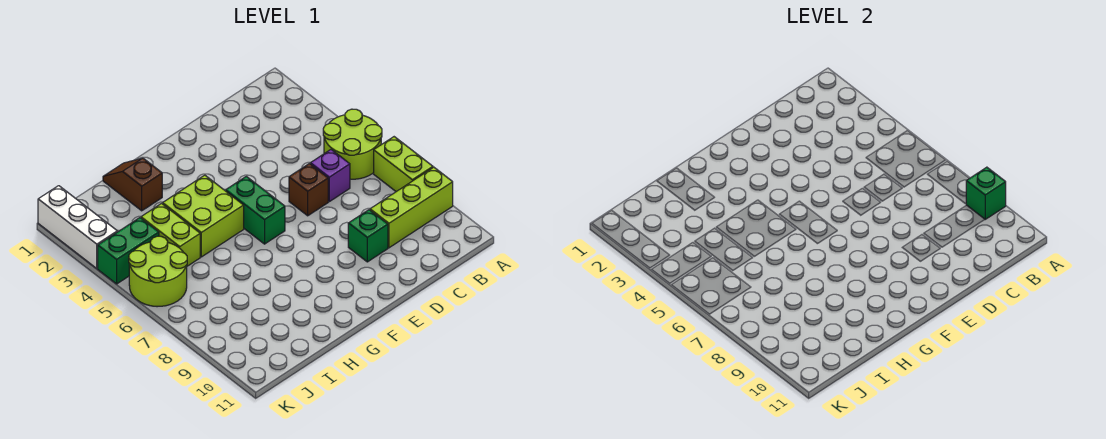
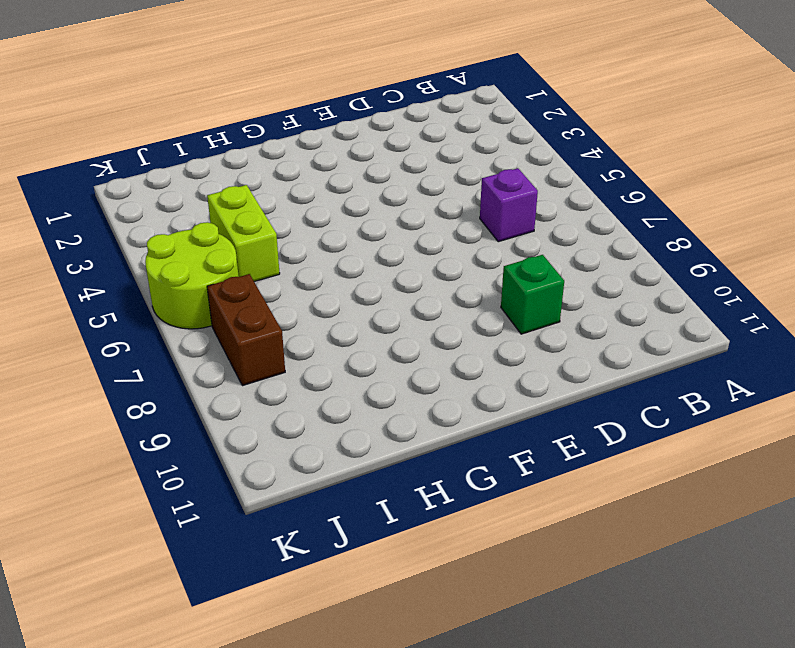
brown 1x2 brick [207,274,285,386] -> none
none -> lime 2x2 round brick [323,109,382,179]
none -> lime 1x2 brick [374,137,433,192]
none -> lime 1x3 brick [370,167,453,248]

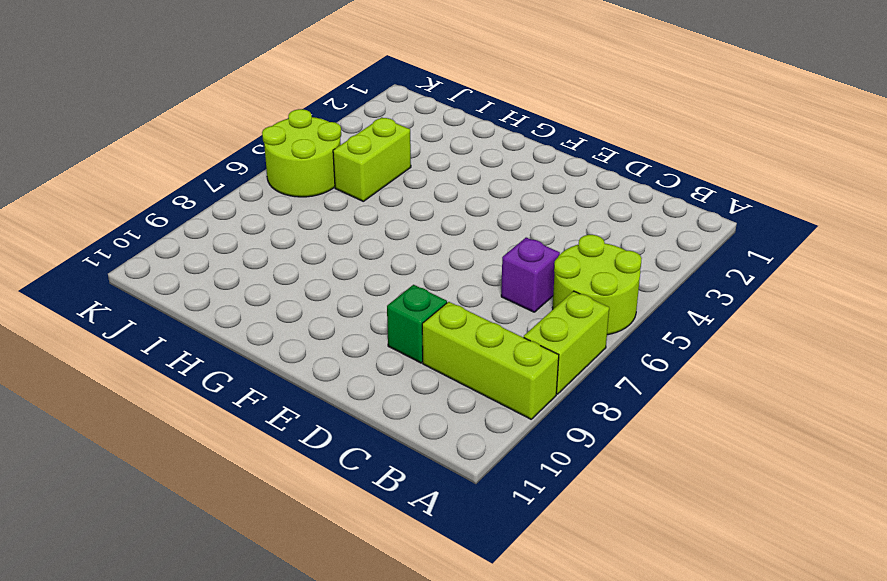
none -> brown 1x1 brick [289,164,328,216]
none -> green 1x2 brick [226,176,285,244]
none -> lime 2x2 brick [163,175,244,257]

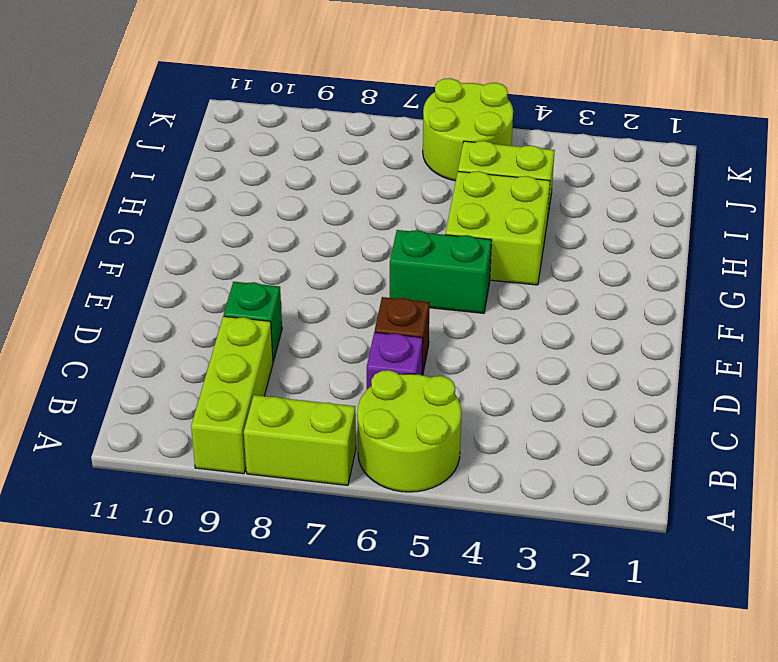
none -> brown 1x2 slope [103,158,162,211]
none -> green 1x2 brick [98,218,159,284]
none -> white 1x3 brick [38,186,117,268]

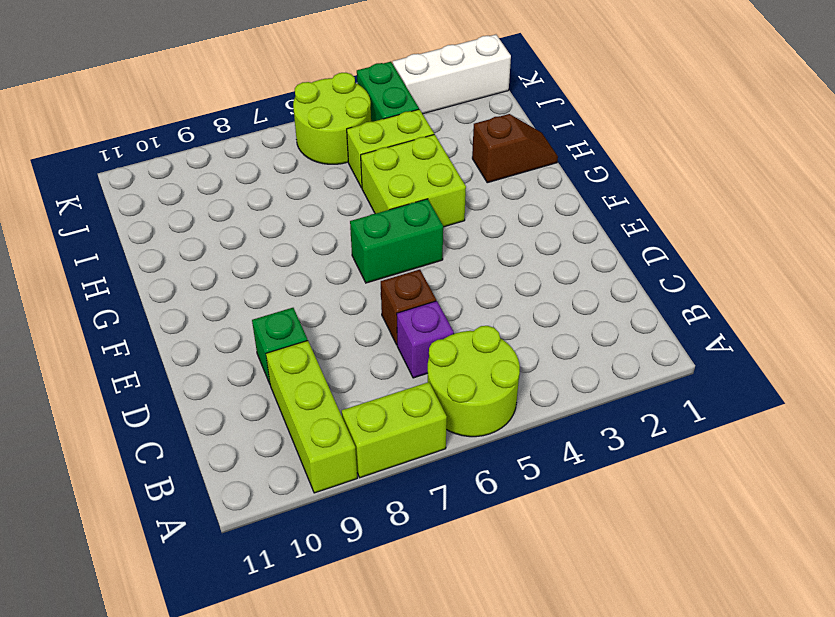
none -> green 1x1 brick [966,167,1006,219]

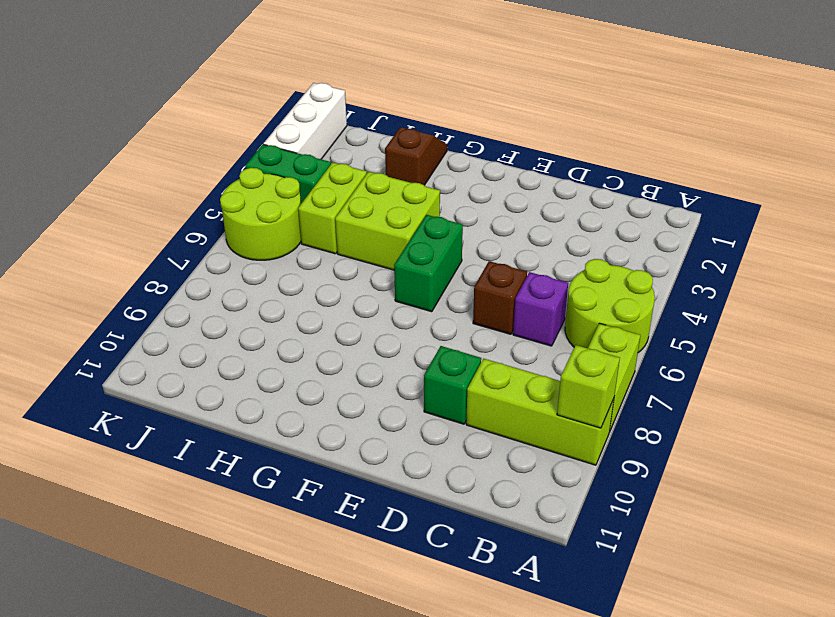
lime 1x1 brick [557,345,620,428] -> green 1x1 brick [966,167,1006,219]

